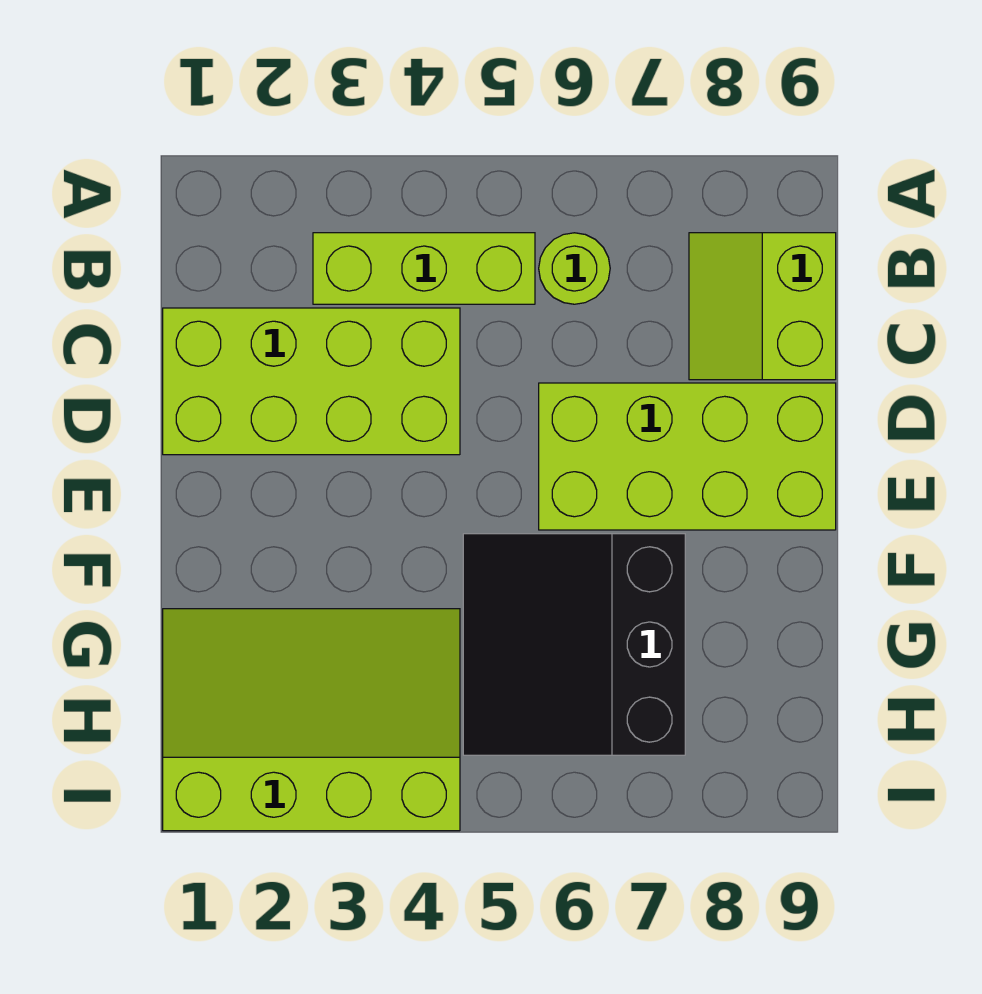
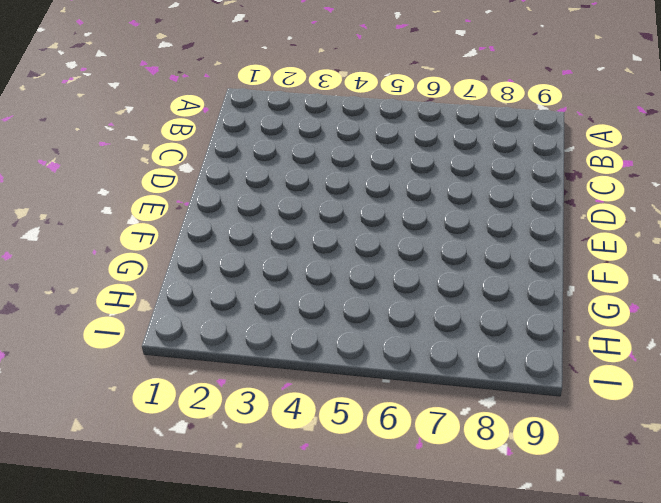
none -> lime 1x3 brick [313,233,535,304]
none -> lime 1x1 round brick [539,233,610,304]

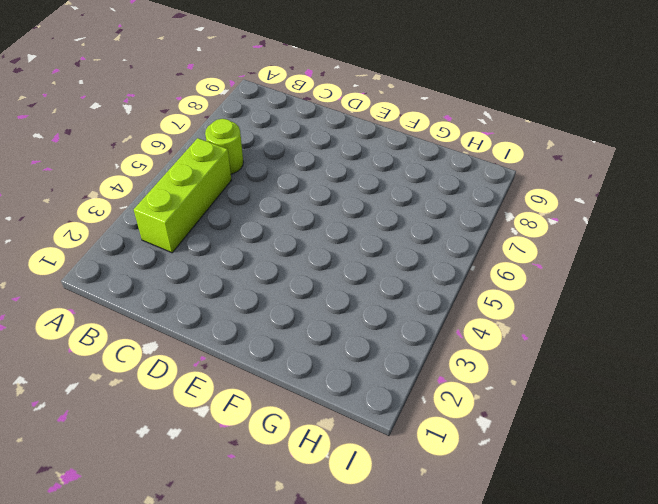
none -> lime 2x2 slope [689,233,836,380]
none -> lime 2x4 brick [163,308,460,455]

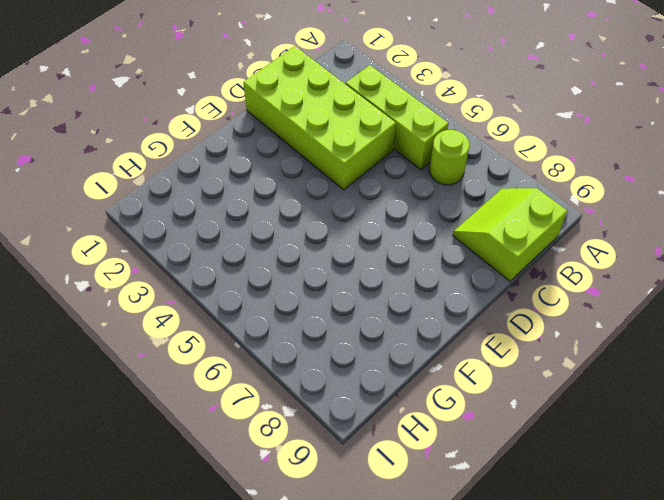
none -> lime 2x4 brick [539,383,836,530]
none -> black 3x3 slope [463,534,685,755]

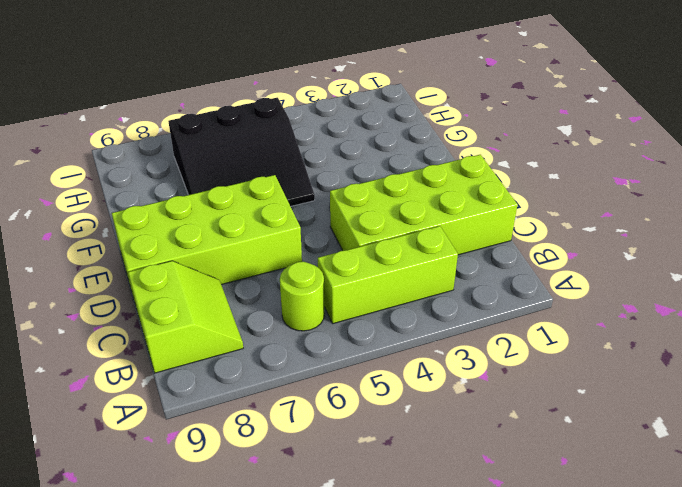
black 3x3 slope [168,98,315,206] -> black 3x3 slope turned to [463,534,685,755]
none -> lime 3x4 slope [163,609,460,831]

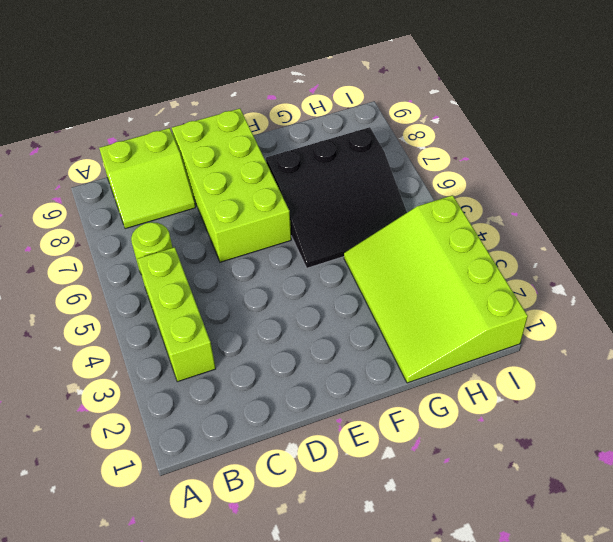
none -> lime 2x4 brick [163,308,460,455]

